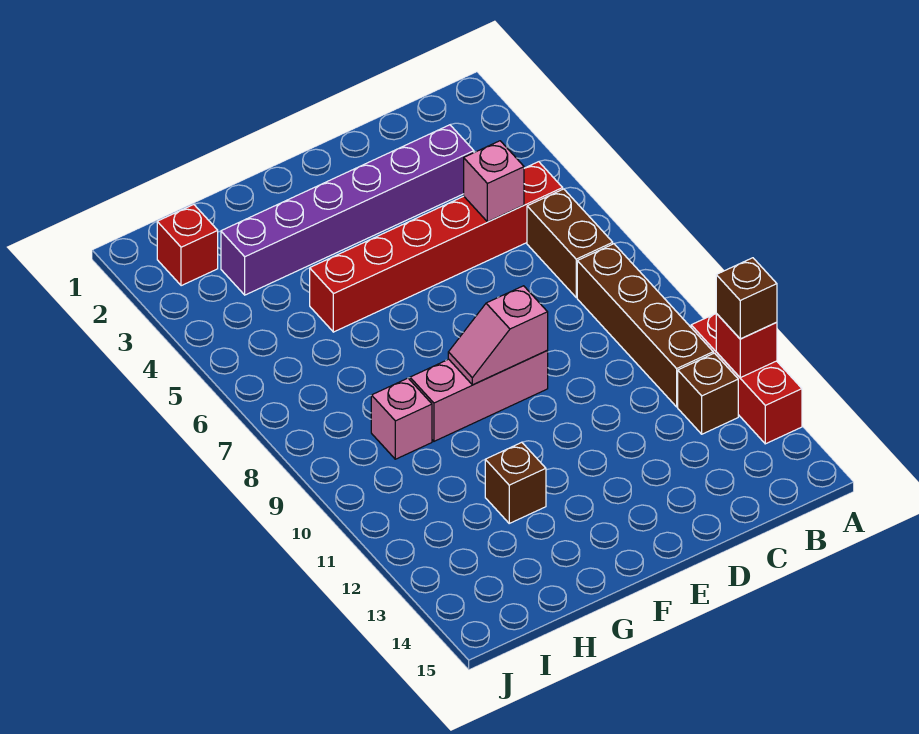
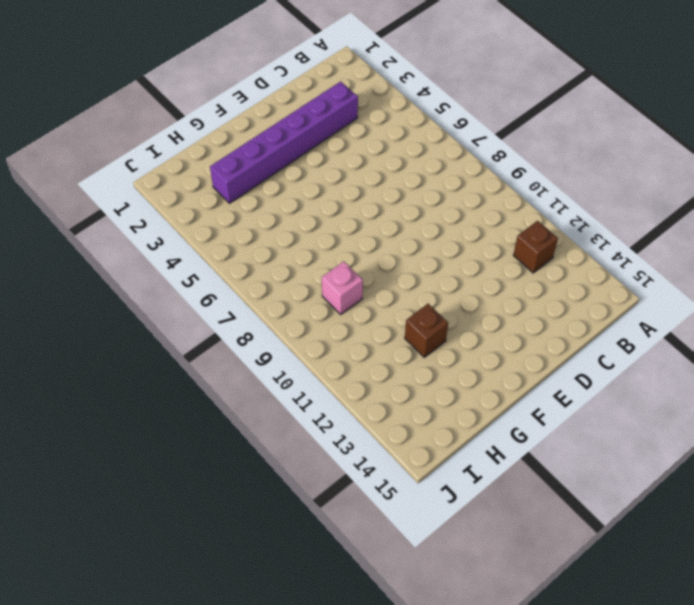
none -> red 1x3 brick [691,314,802,444]
none -> red 1x6 brick [310,162,563,332]
none -> brown 1x2 brick [527,189,613,297]

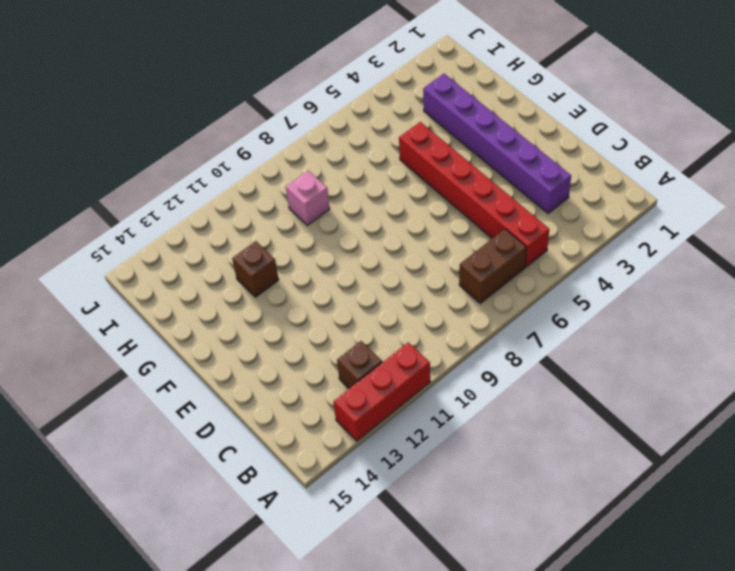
none -> brown 1x4 brick [577,244,713,407]
none -> pink 1x3 brick [410,351,548,441]
none -> red 1x1 brick [157,204,218,286]

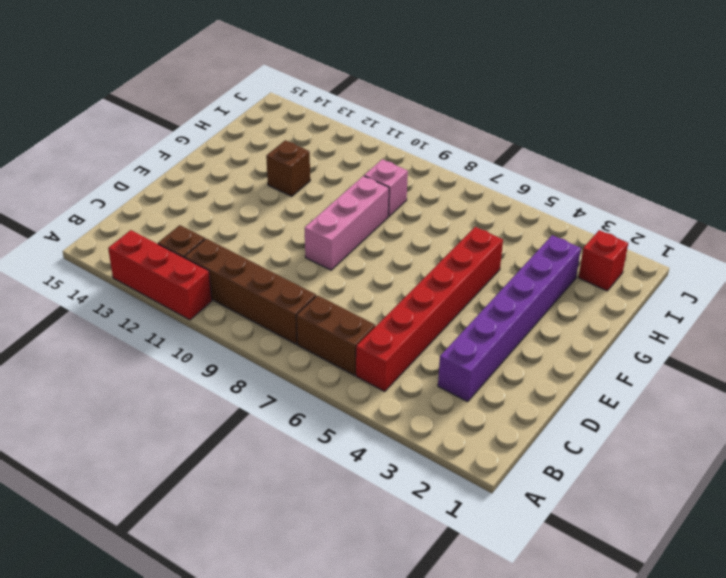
none -> red 1x1 brick [716,314,777,378]
none -> pink 1x1 brick [464,141,524,222]
none -> pink 1x2 slope [448,286,548,385]

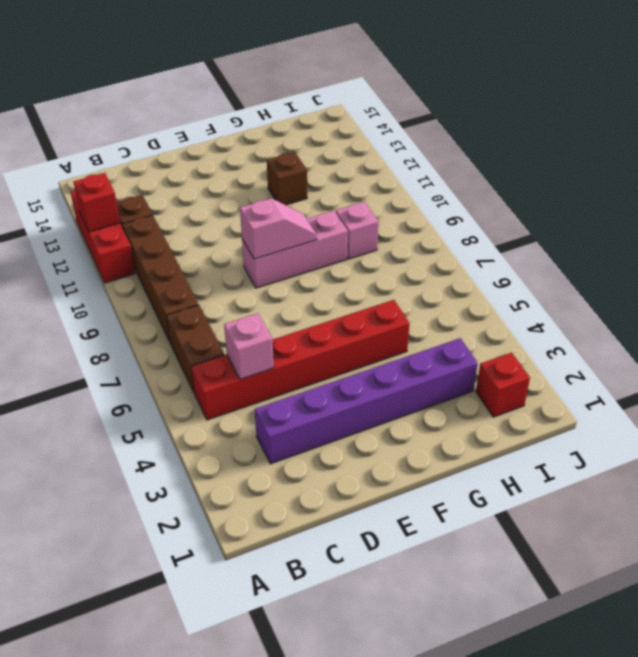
none -> brown 1x1 brick [716,258,777,339]

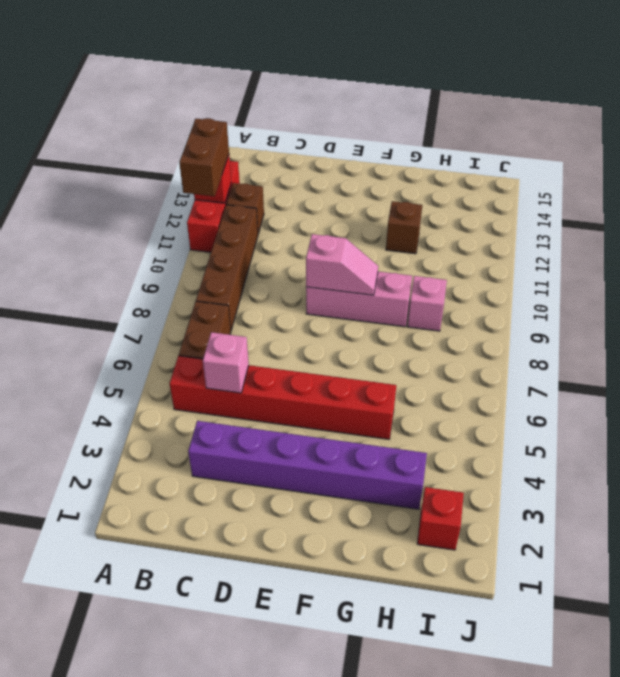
brown 1x2 brick [179,118,229,196] -> brown 1x1 brick [716,258,777,339]

